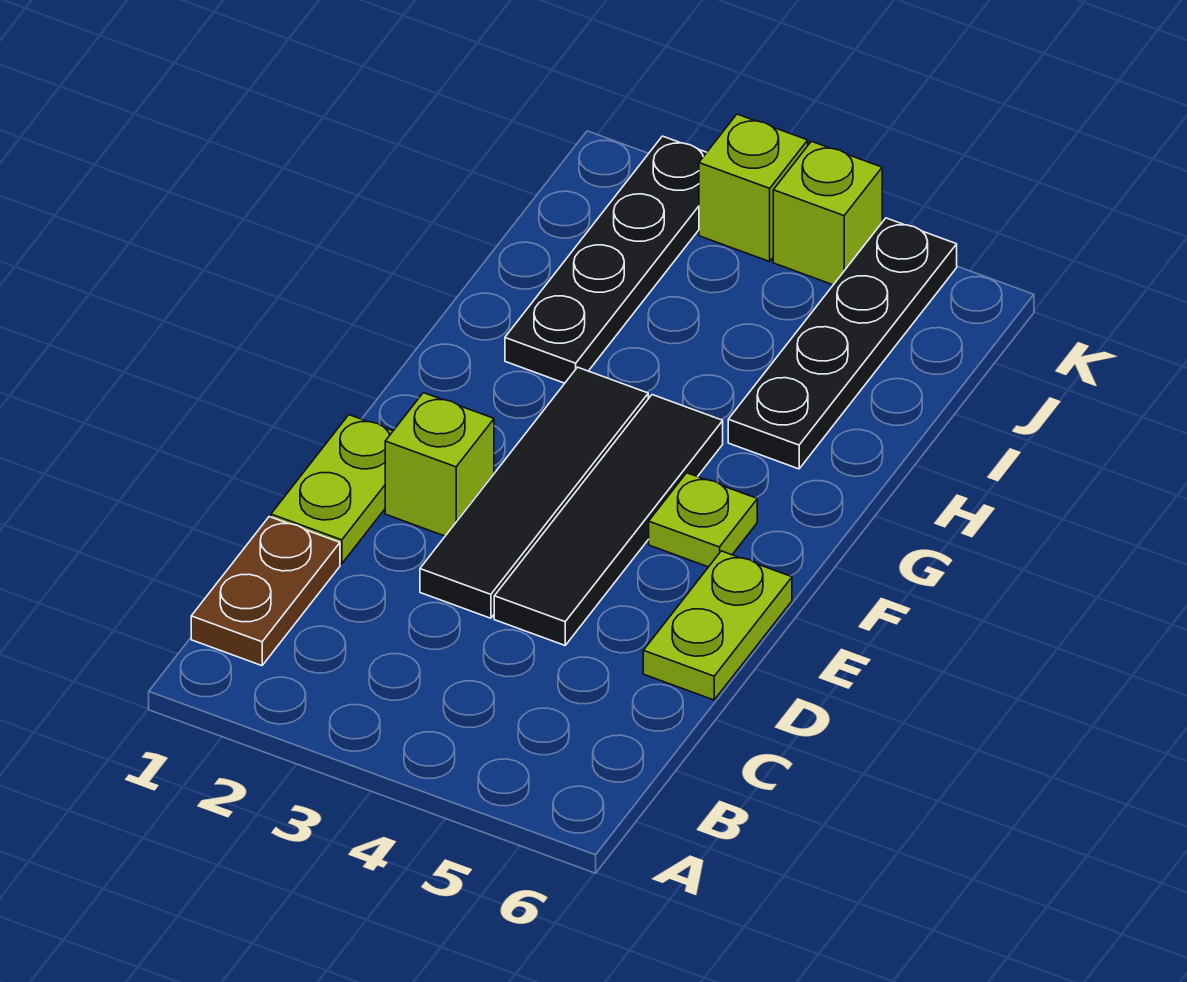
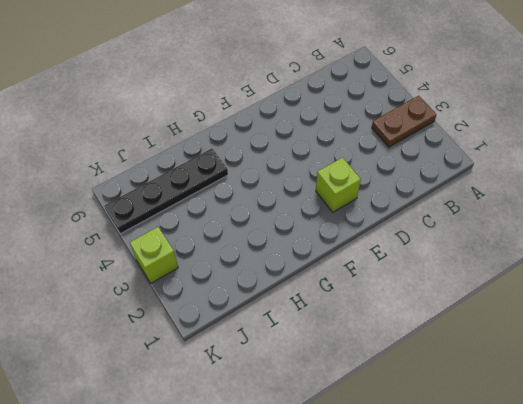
brown 1x2 plate [372,96,436,147] -> brown 1x2 plate moved to [191,517,340,666]
none -> lime 1x2 plate [271,415,393,564]
none -> black 1x4 tile [420,367,648,618]

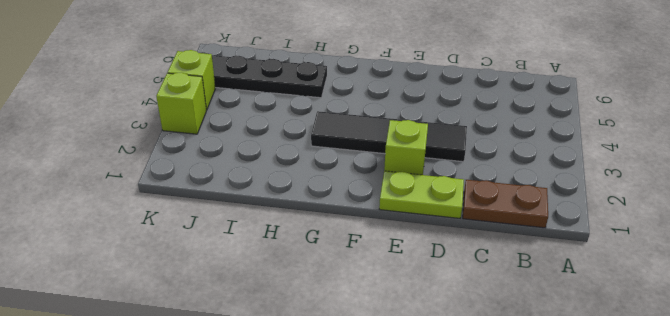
none -> black 1x4 tile [494,395,723,645]
none -> lime 1x2 plate [643,551,792,700]

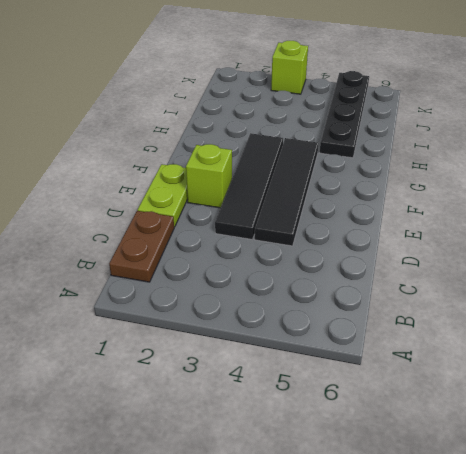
none -> lime 1x2 plate [643,551,792,700]
none -> lime 1x1 plate [649,473,757,567]

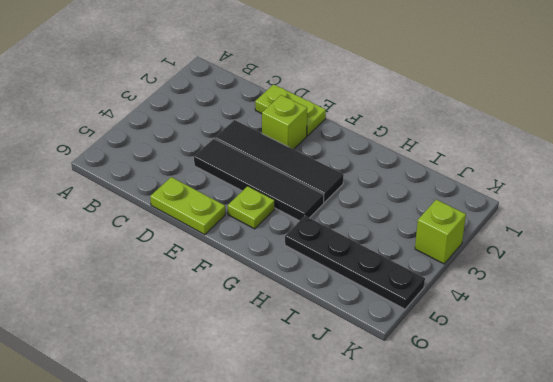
none -> brown 1x2 plate [191,517,340,666]
none -> black 1x4 plate [505,136,707,383]

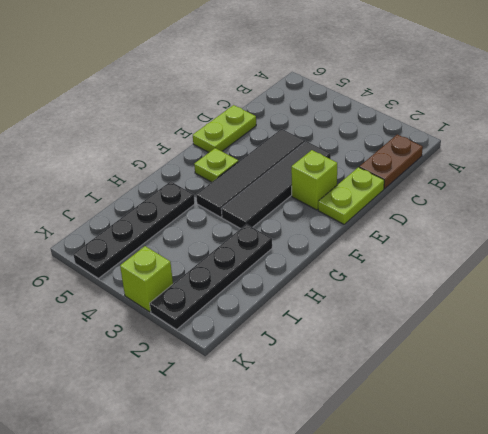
none -> lime 1x1 brick [773,141,882,285]

